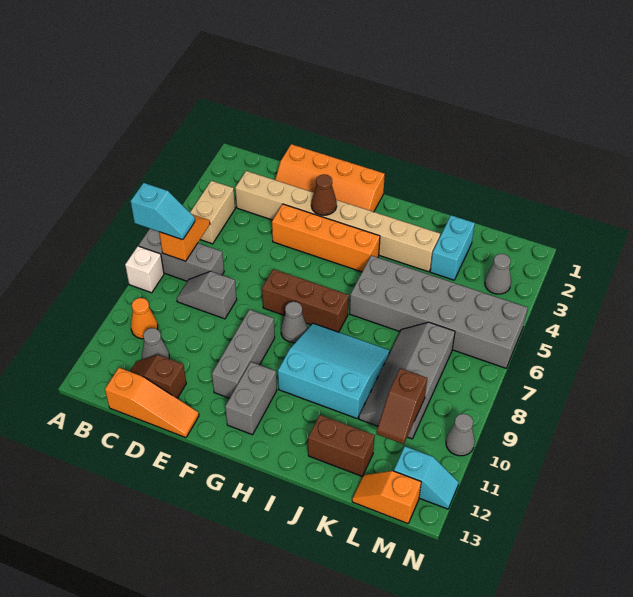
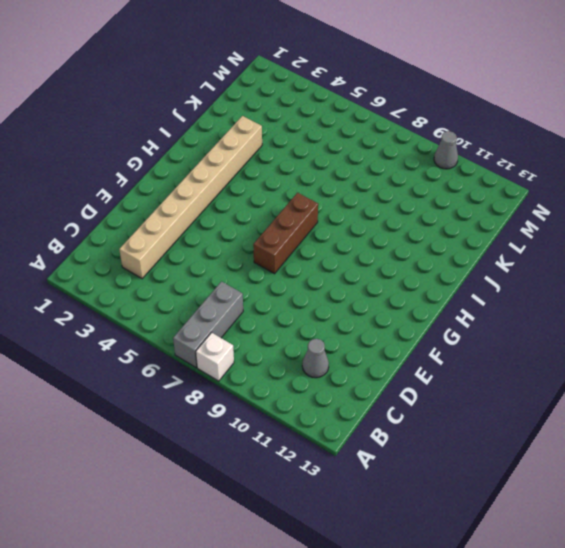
none -> tan 1x2 brick [190,181,235,244]
none -> orange 1x1 cone [131,298,158,339]
none -> grey 1x2 slope [177,271,237,319]

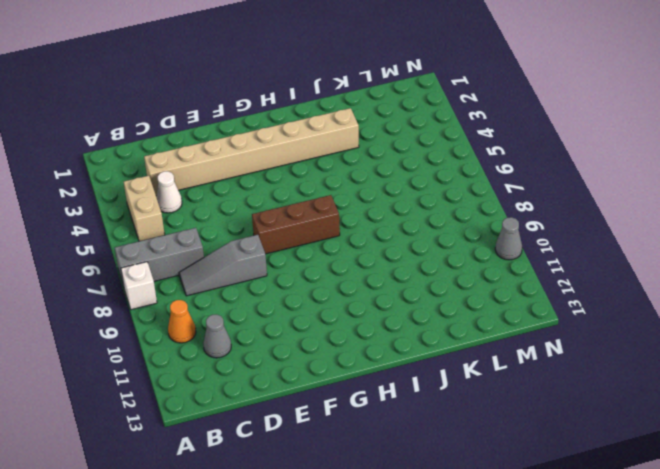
white 1x1 cone [156,171,182,213] -> none
grey 1x3 slope [179,235,267,296] -> grey 1x2 slope [177,271,237,319]
none -> brown 1x2 slope [130,355,186,398]
none -> orange 1x3 slope [105,368,199,438]
none -> orange 2x4 slope [275,144,385,212]

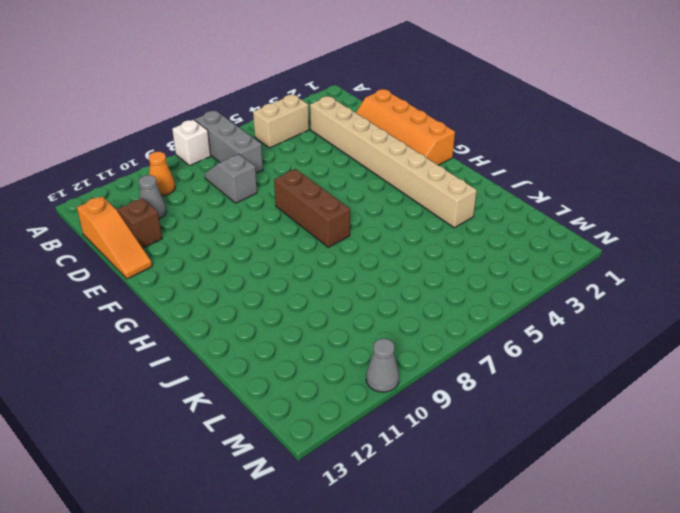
none -> orange 1x4 brick [272,204,380,272]
none -> grey 1x3 brick [212,310,275,398]
none -> grey 1x1 cone [281,302,307,343]

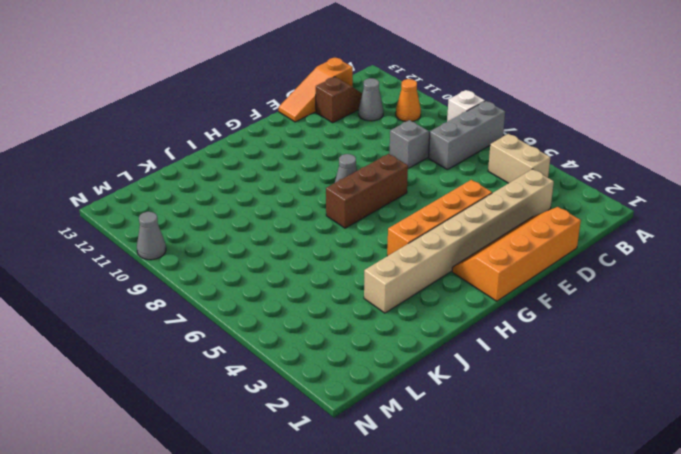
none -> grey 1x3 brick [212,310,275,398]
none -> grey 1x2 brick [225,362,277,435]
none -> cyan 3x3 slope [278,323,389,418]

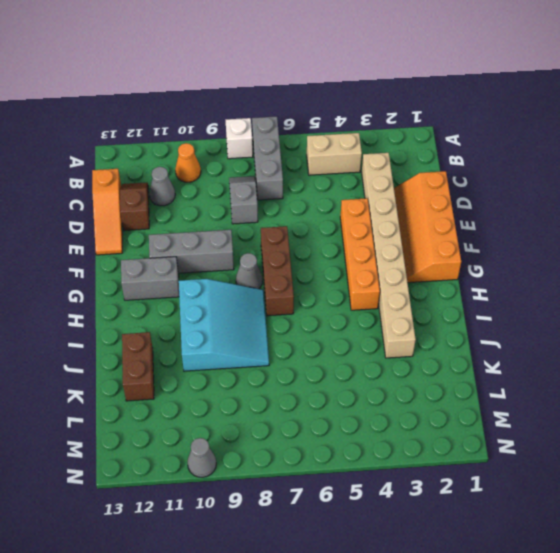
none -> grey 2x6 brick [350,256,528,368]
none -> cyan 1x2 brick [430,215,475,280]
none -> grey 2x4 slope [359,322,455,439]

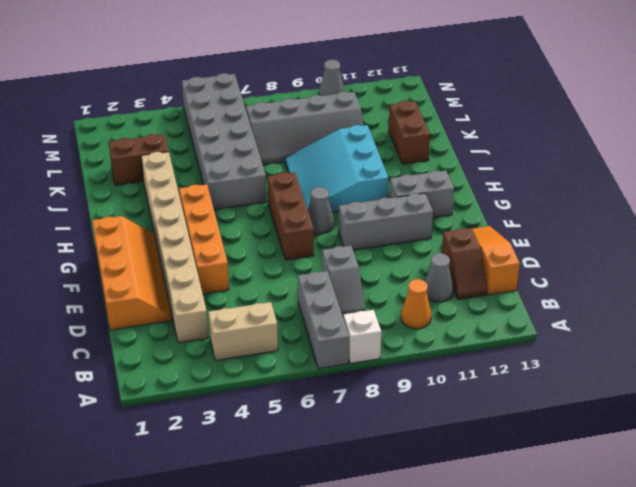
brown 1x2 brick [109,134,169,185] -> cyan 1x2 brick [430,215,475,280]
none -> orange 1x2 slope [352,471,421,524]
none -> grey 1x1 cone [485,254,511,294]
none -> cyan 1x2 slope [394,447,459,509]

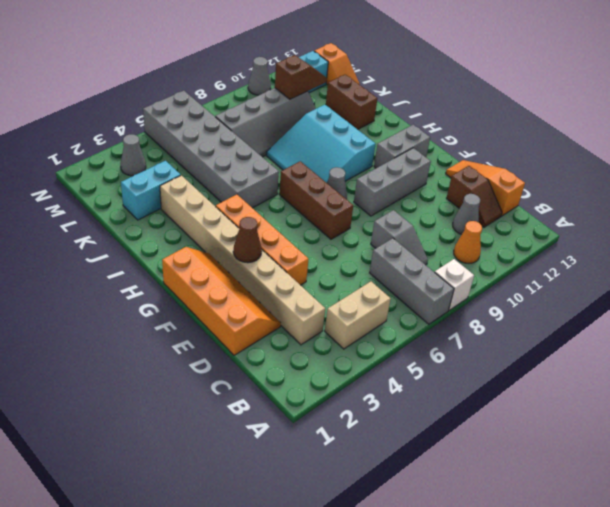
none -> orange 1x2 slope [159,214,210,261]
none -> cyan 1x2 slope [131,183,195,240]

